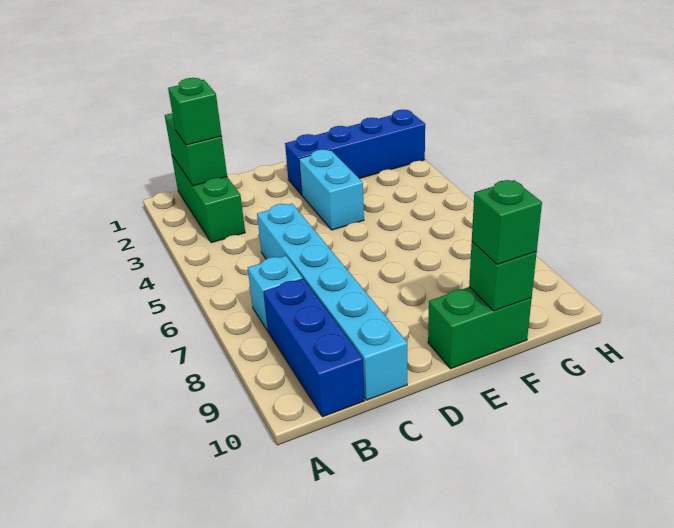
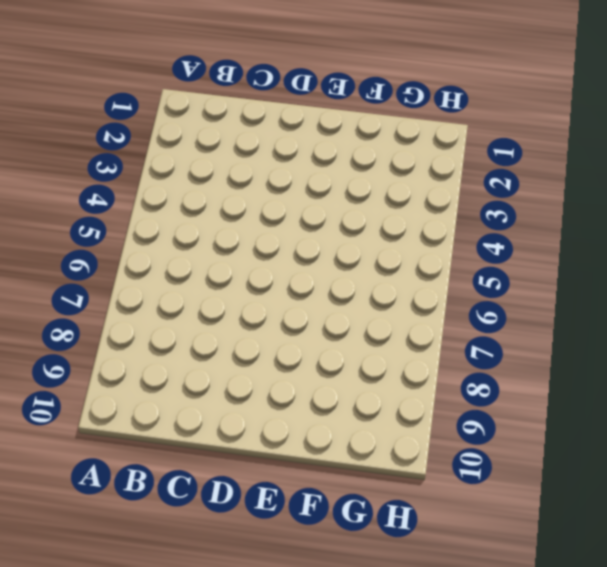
none -> green 1x3 brick [172,156,245,243]
none -> cyan 1x1 brick [248,256,303,331]

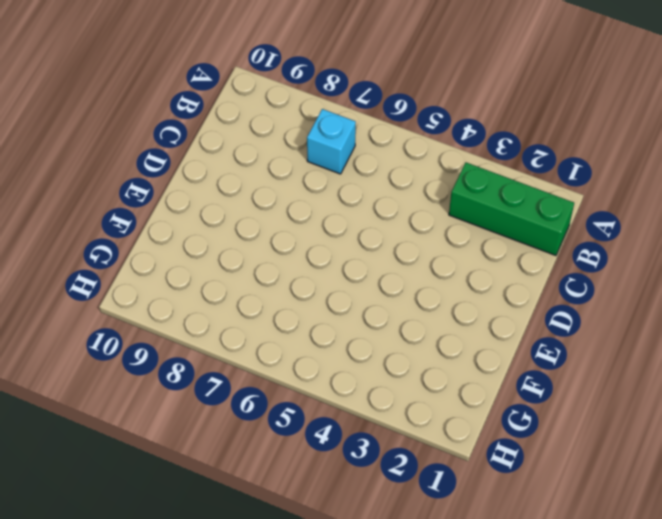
none -> blue 1x3 brick [264,279,364,417]
none -> cyan 1x6 brick [257,204,407,400]

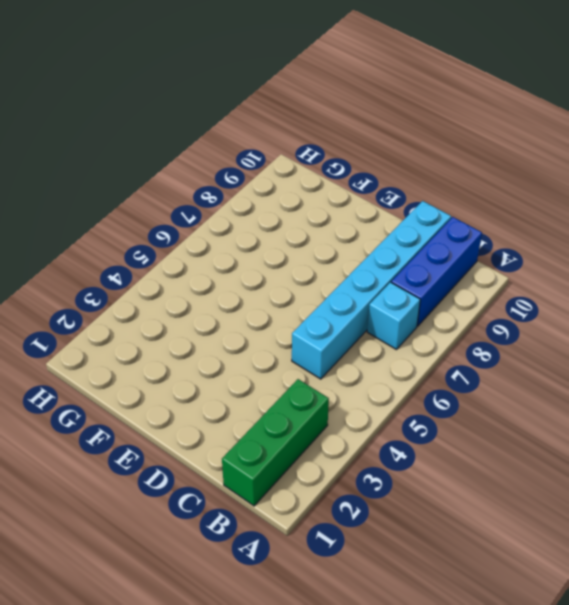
none -> blue 1x4 brick [285,110,425,195]
none -> cyan 1x2 brick [299,150,364,230]

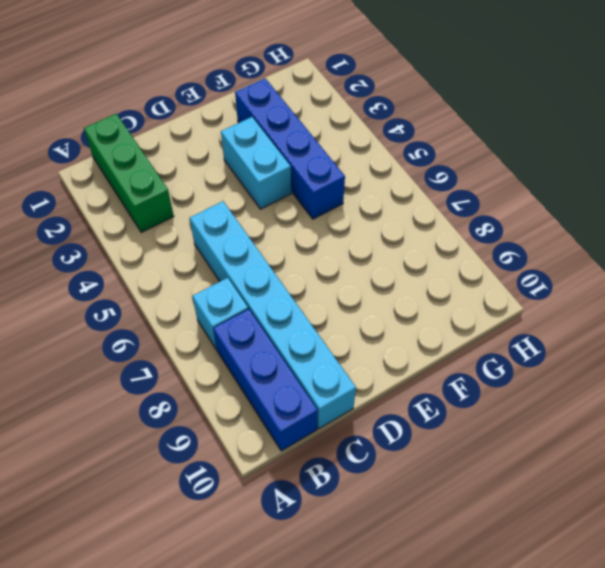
blue 1x4 brick [235,78,345,219] -> blue 1x4 brick turned to [285,110,425,195]
none -> green 1x2 brick [428,287,532,369]
none -> green 1x2 brick [165,113,227,186]

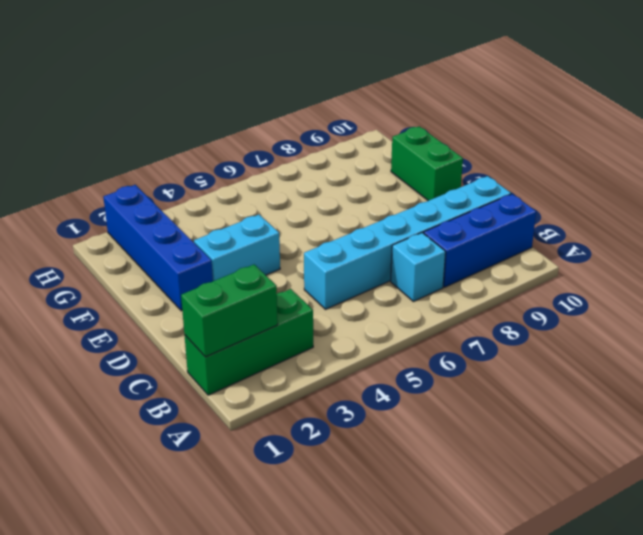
none -> green 1x1 brick [469,242,537,311]
none -> green 1x1 brick [168,78,222,145]

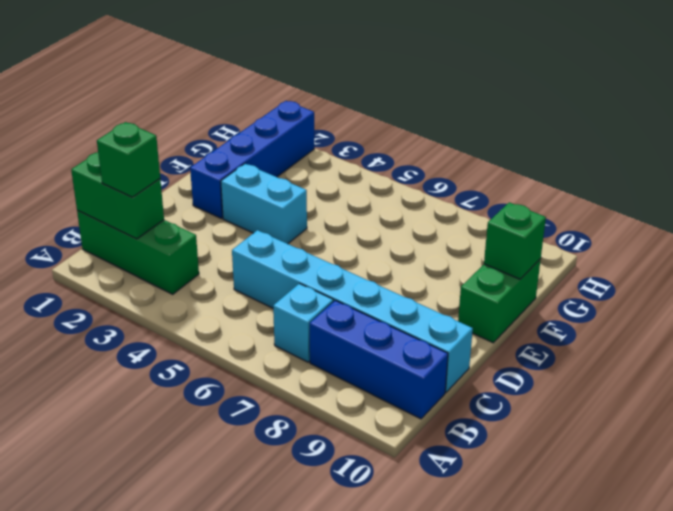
none -> green 1x1 brick [472,180,542,265]

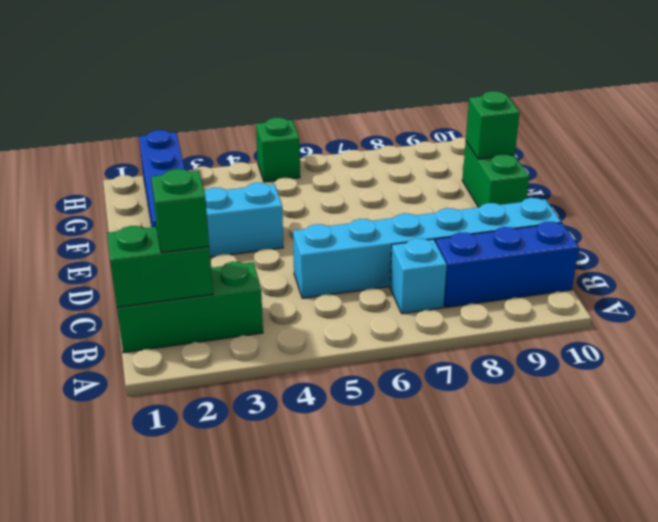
green 1x1 brick [256,118,300,182] -> green 1x1 brick moved to [472,180,542,265]

